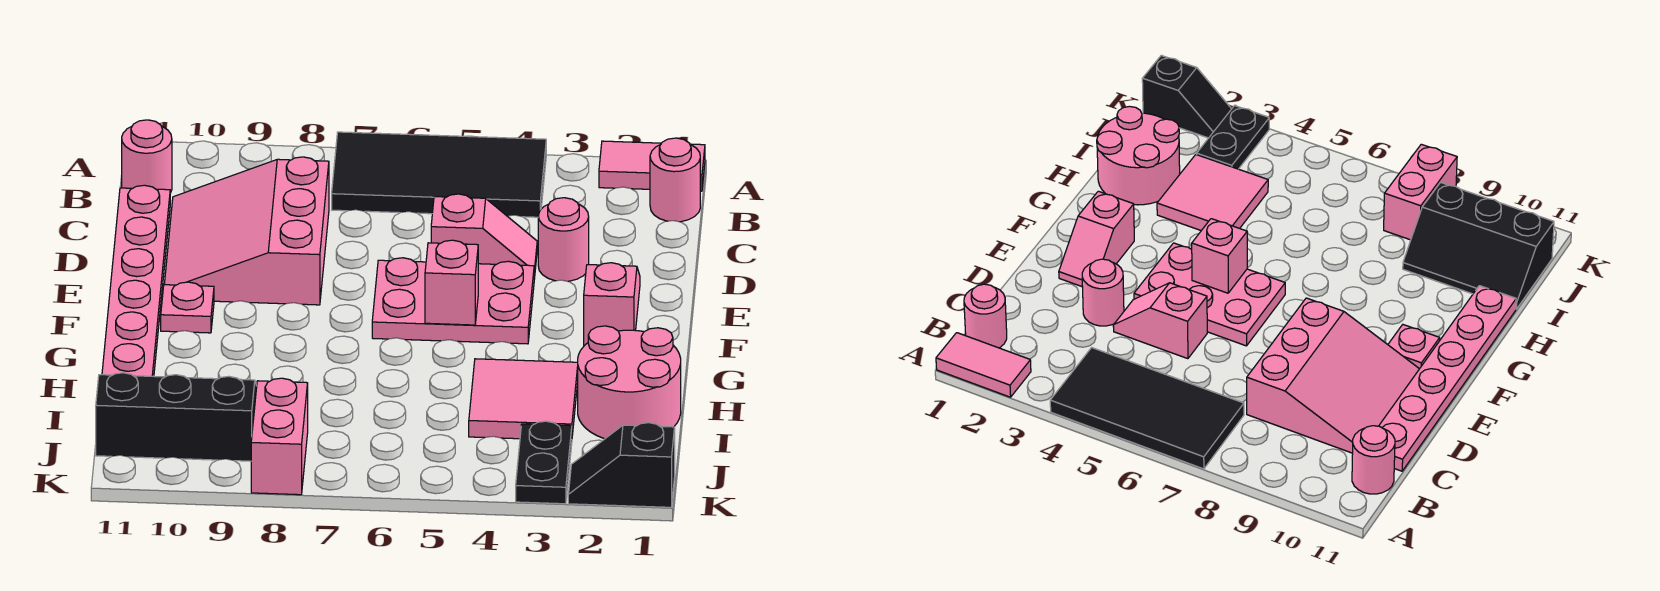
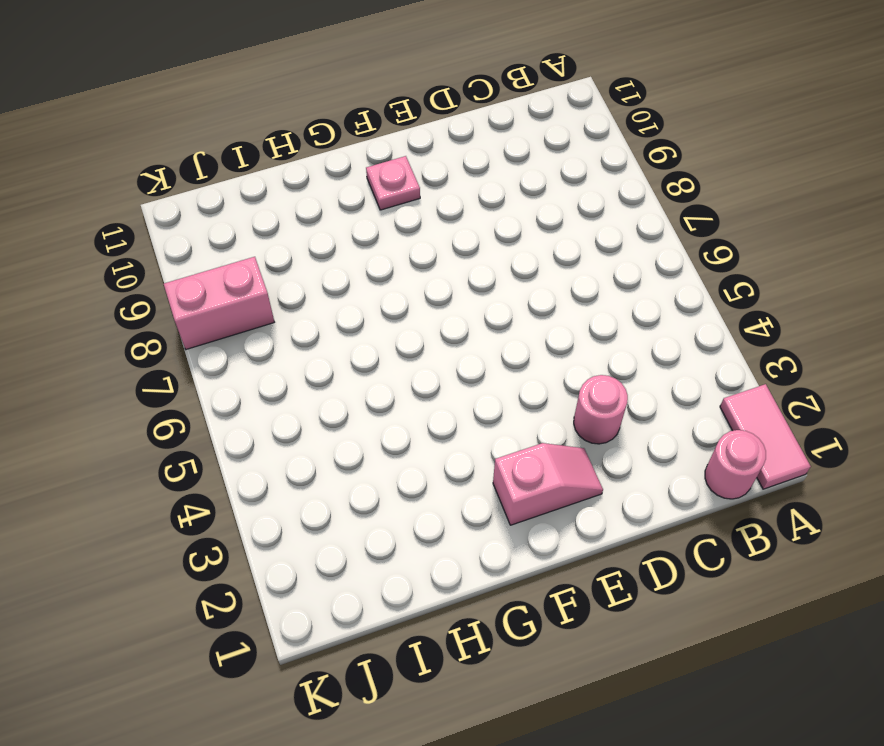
none -> black 2x4 tile [332,132,546,217]
none -> pink 1x1 round brick [122,120,172,193]
none -> pink 3x3 slope [164,157,329,305]

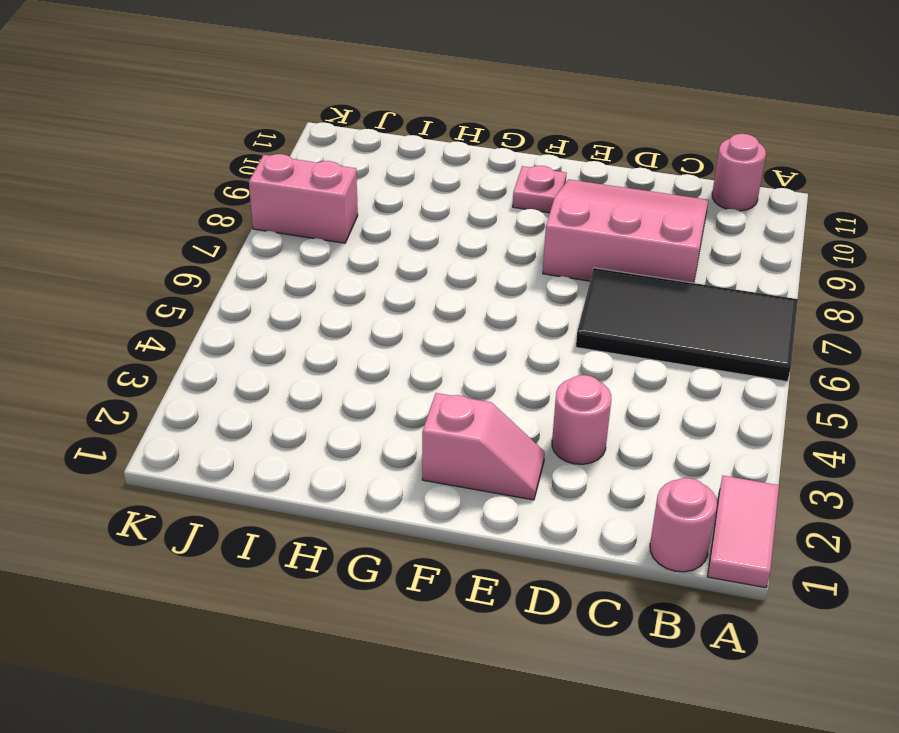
black 2x4 tile [576,268,798,382] -> black 2x4 tile turned to [332,132,546,217]
none -> pink 1x6 plate [102,185,170,376]
none -> pink 1x2 slope [431,194,537,279]
none -> pink 2x3 plate [372,258,534,344]

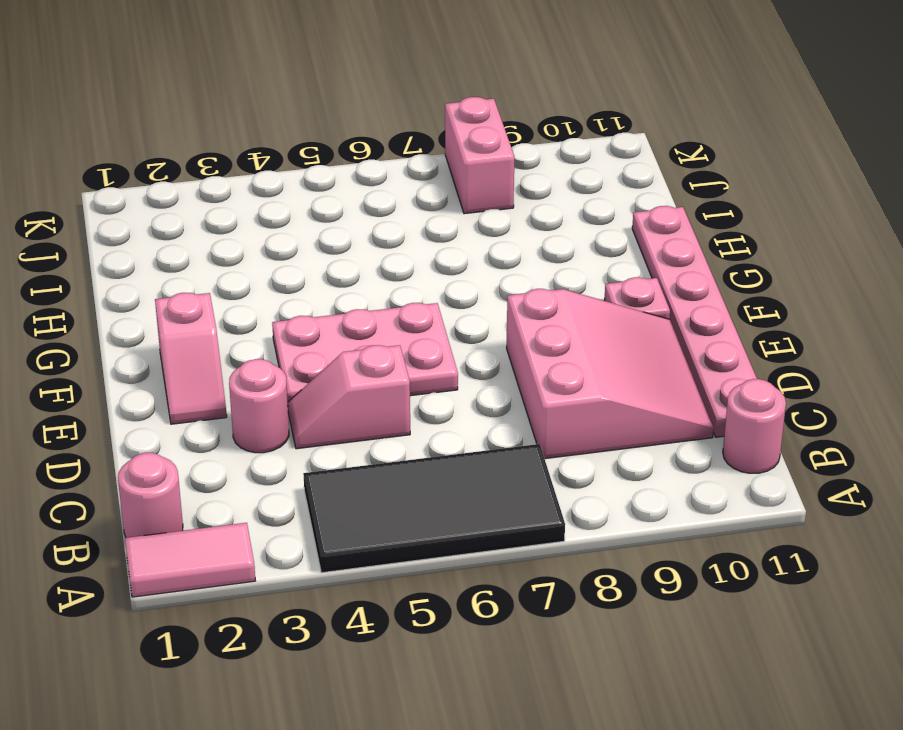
none -> pink 2x2 round brick [578,326,681,439]
none -> pink 2x2 tile [469,359,578,439]
none -> black 2x3 slope [96,373,257,461]

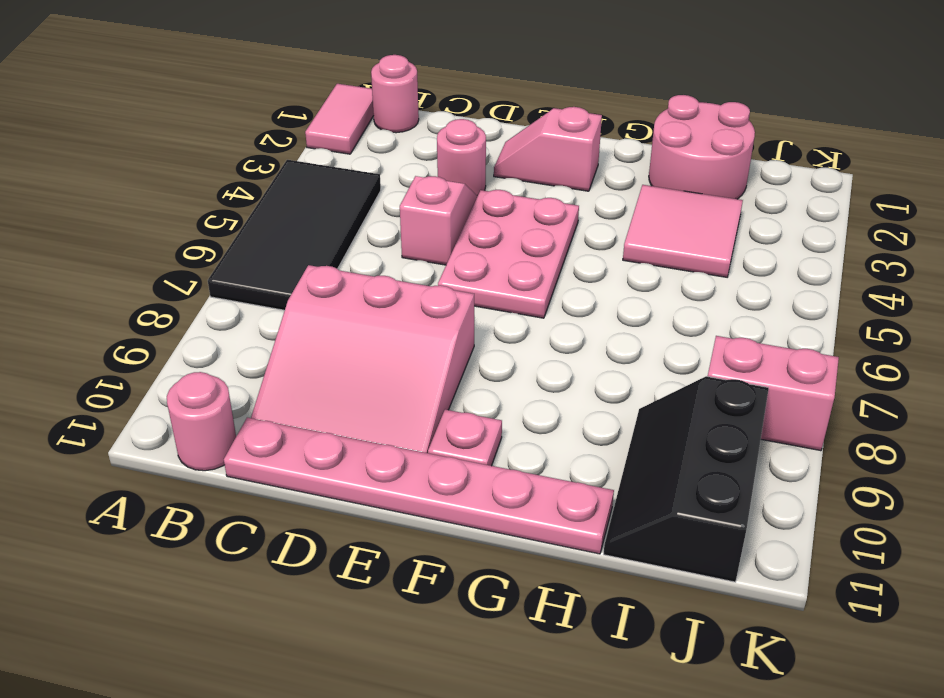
none -> black 1x2 plate [516,421,572,504]
none -> black 1x2 slope [568,423,675,507]
none -> pink 1x1 brick [425,240,478,325]

